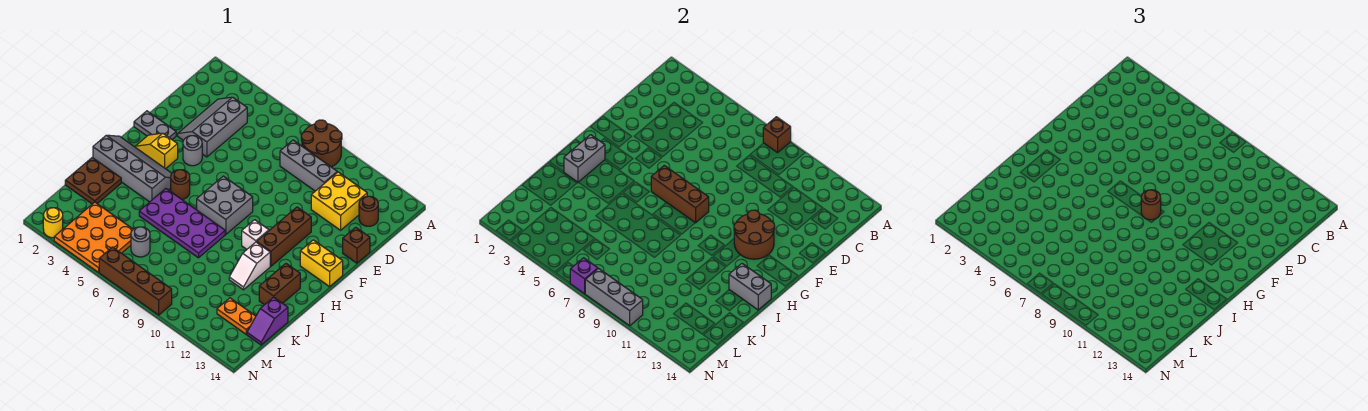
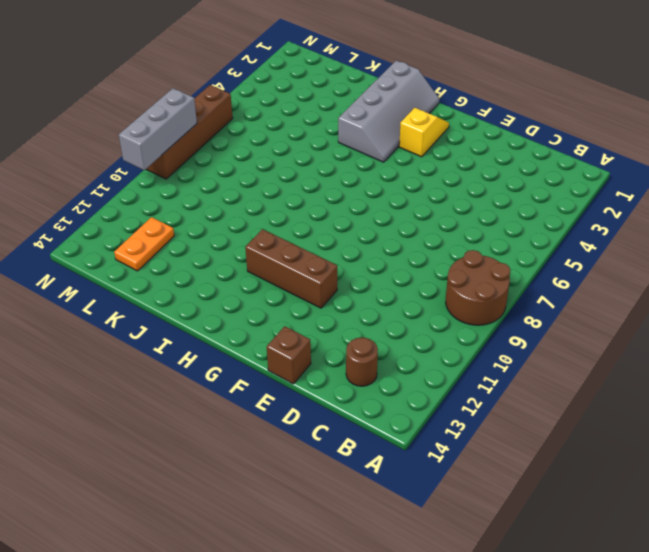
none -> grey 2x3 slope [178,97,247,157]
none -> grey 1x3 brick [280,140,337,191]
none -> yellow 2x2 brick [311,172,367,230]
none -> grey 1x2 plate [134,111,176,140]

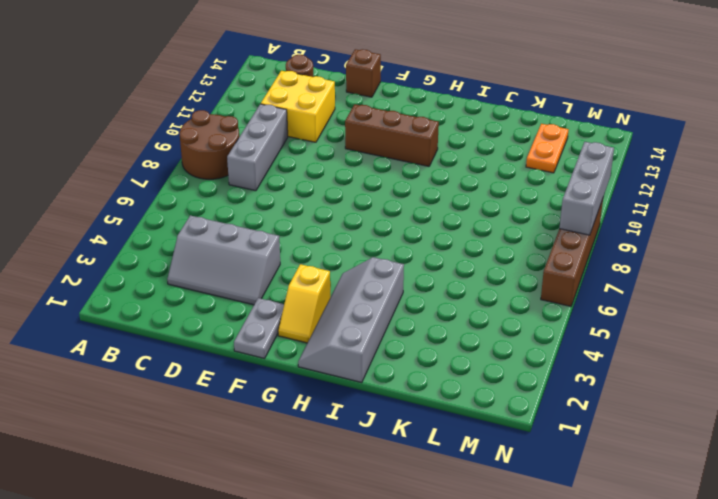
none -> grey 1x1 round brick [183,136,202,166]
none -> grey 2x2 brick [197,176,253,234]
none -> yellow 1x2 brick [300,240,343,287]
none -> brown 1x1 round brick [171,170,190,199]

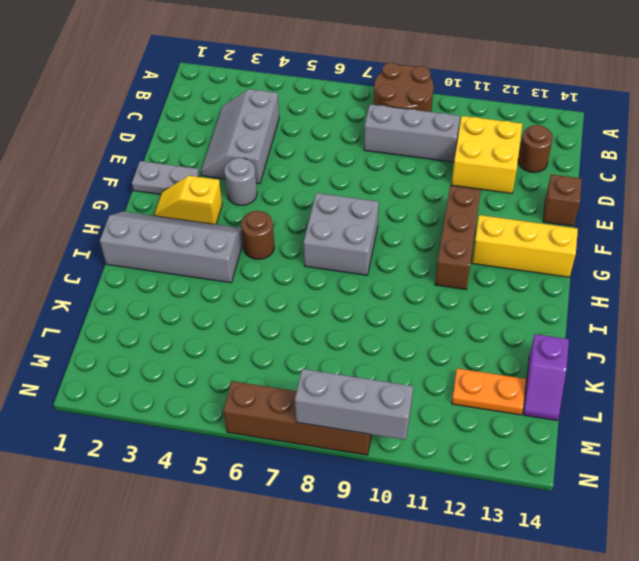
yellow 1x3 brick [472,215,578,277] -> yellow 1x2 brick [300,240,343,287]
none -> white 1x1 brick [242,220,269,249]
none -> purple 2x4 plate [139,189,225,258]
none -> white 1x2 slope [229,242,270,290]
none -> brown 1x2 brick [259,264,300,305]

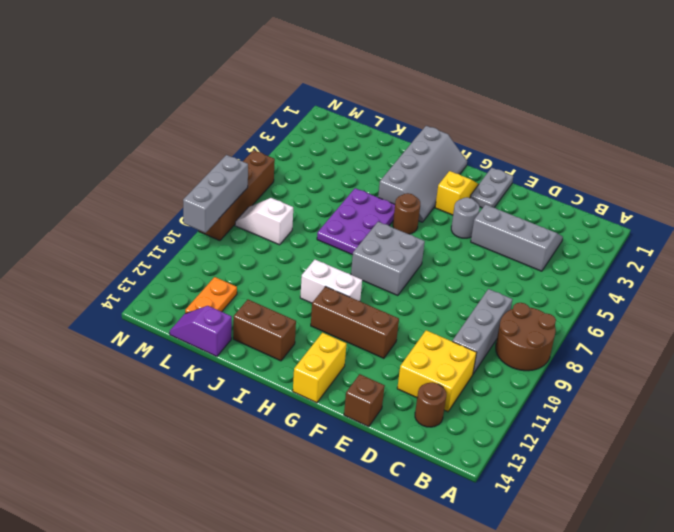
white 1x2 brick [300,260,362,303] -> white 1x1 brick [242,220,269,249]
purple 2x3 plate [317,188,395,255] -> purple 2x4 plate [139,189,225,258]
white 1x2 slope [235,198,293,245] -> white 1x2 slope moved to [229,242,270,290]
none -> brown 2x2 plate [65,158,121,204]
none -> orange 3x3 plate [54,202,133,272]
none -> grey 1x1 round brick [131,227,150,257]
none -> yellow 1x1 round brick [43,208,63,238]

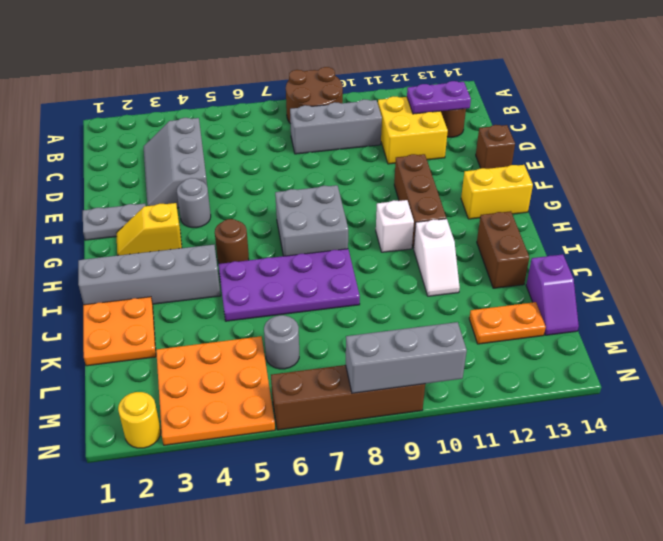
purple 1x2 plate [407,81,471,114] -> none
orange 2x2 plate [83,297,156,366] -> brown 2x2 plate [65,158,121,204]
none -> brown 1x1 brick [763,117,791,153]
none -> brown 2x2 round brick [734,210,775,259]
none -> brown 1x3 brick [651,166,709,223]
none -> grey 1x2 brick [564,135,605,182]

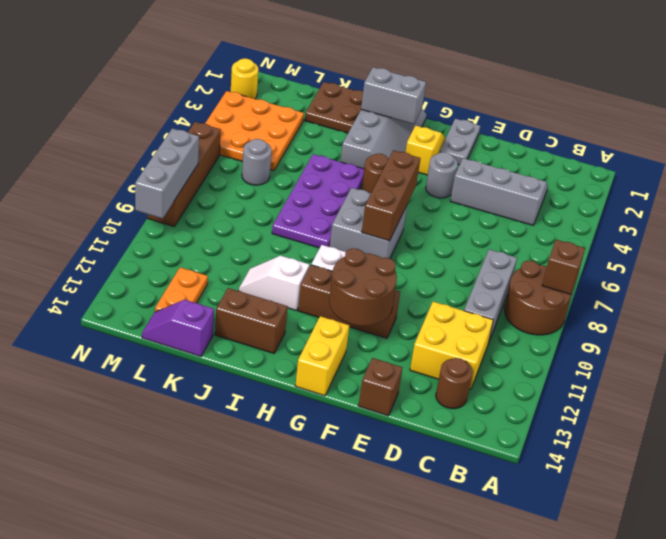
none -> grey 1x2 brick [729,264,771,310]
none -> purple 1x1 brick [570,258,598,294]
none -> brown 1x1 round brick [1141,190,1161,220]

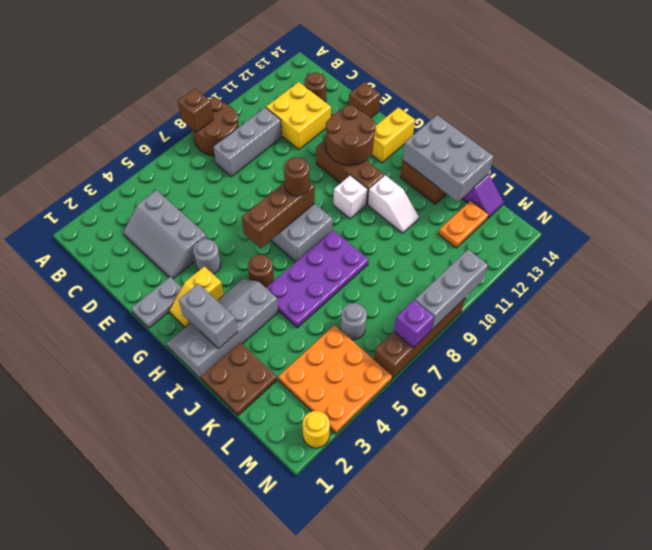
grey 2x3 brick [403,115,494,202] -> grey 1x2 brick [729,264,771,310]

